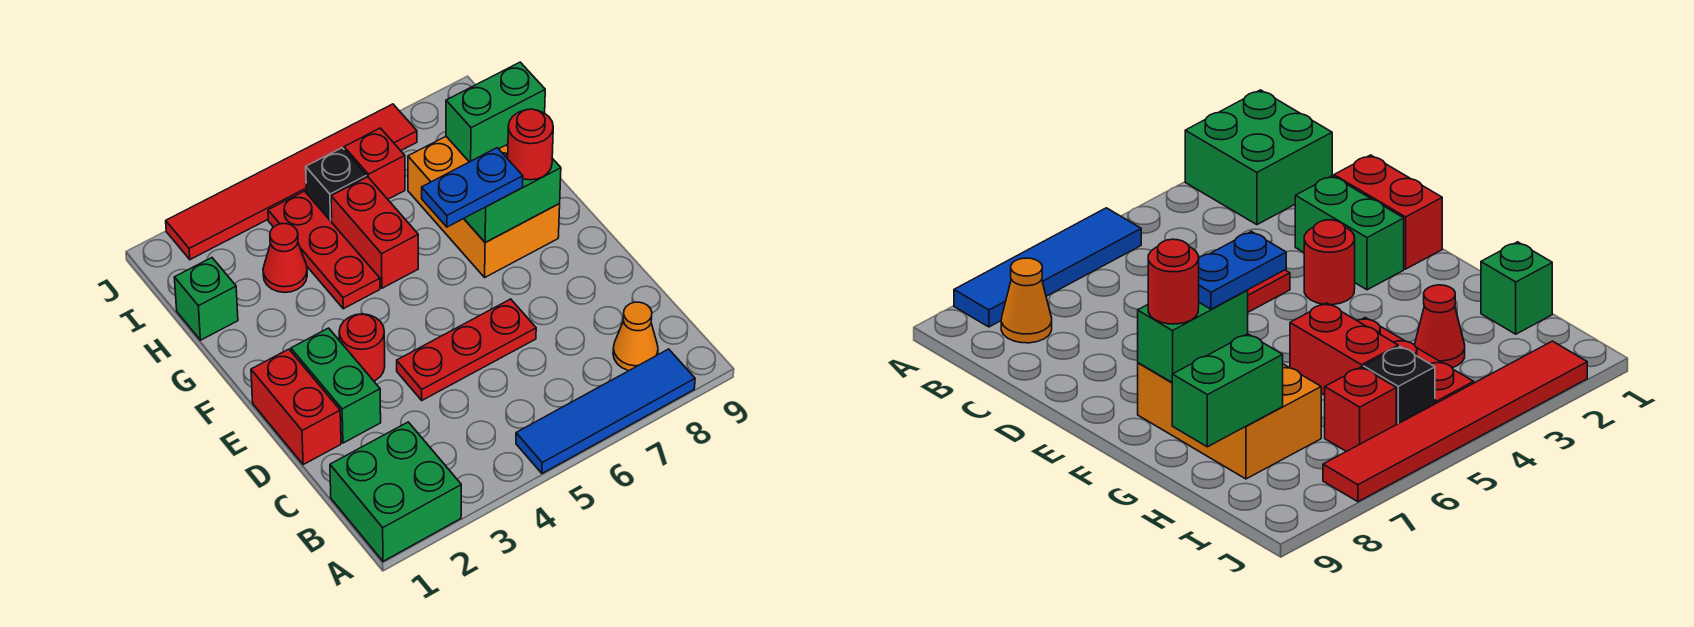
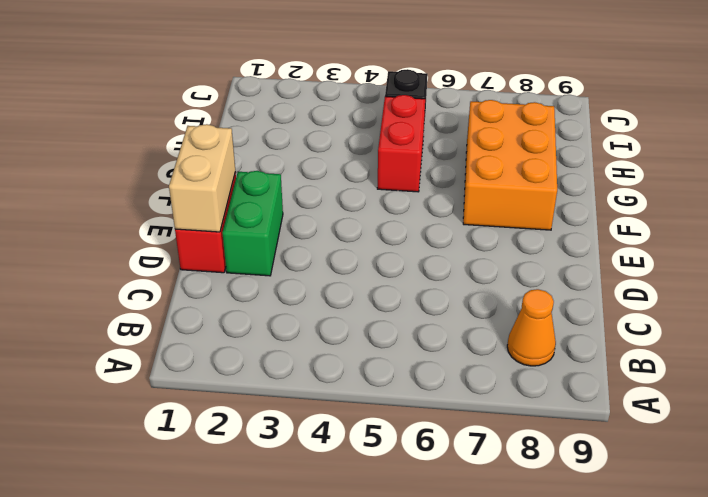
tan 1x2 brick [169,124,235,232] -> none
none -> green 2x2 brick [330,422,461,561]
none -> blue 1x4 tile [516,349,695,473]
none -> red 1x3 plate [397,299,536,400]

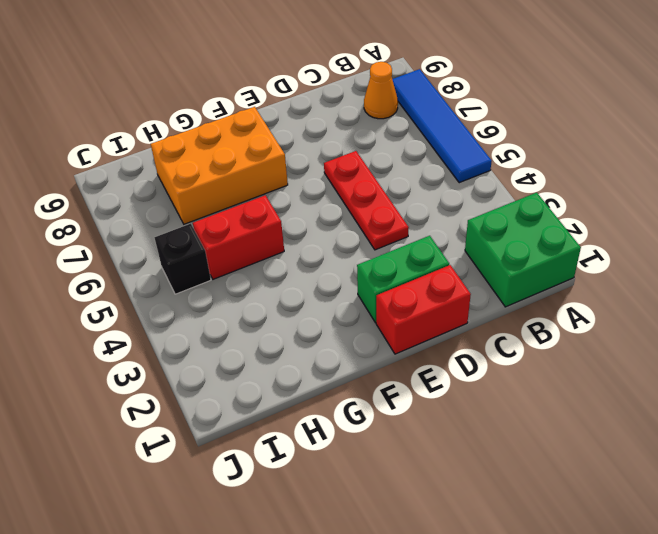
none -> red 1x1 round brick [339,314,385,381]
none -> red 1x3 plate [268,191,380,309]
none -> green 1x1 brick [174,258,238,340]

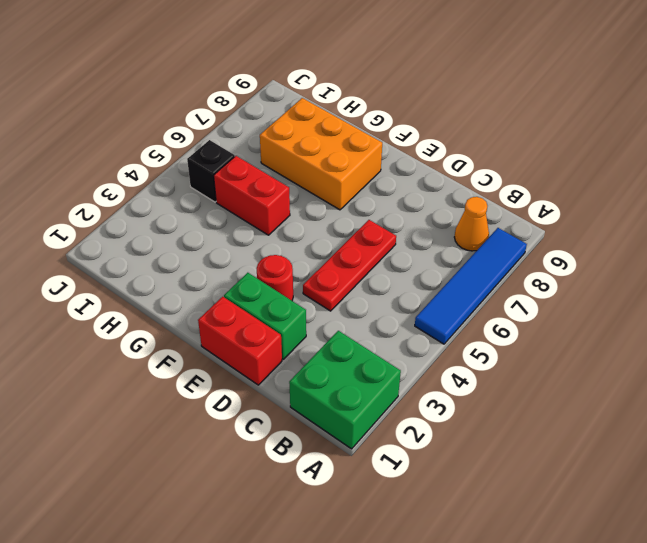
none -> red 1x3 plate [268,191,380,309]
none -> green 1x1 brick [174,258,238,340]
none -> red 1x1 cone [263,224,307,293]

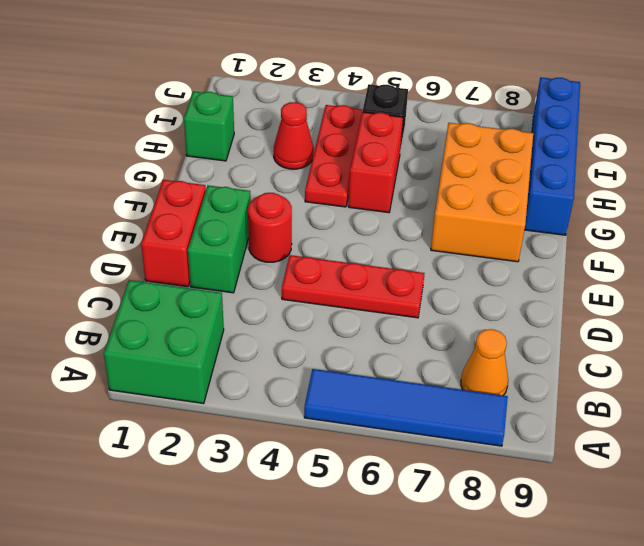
blue 1x4 brick [524,77,580,235] -> none
none -> red 1x1 brick [344,128,405,199]
none -> red 1x6 tile [166,104,417,260]
none -> green 1x2 brick [464,154,561,242]

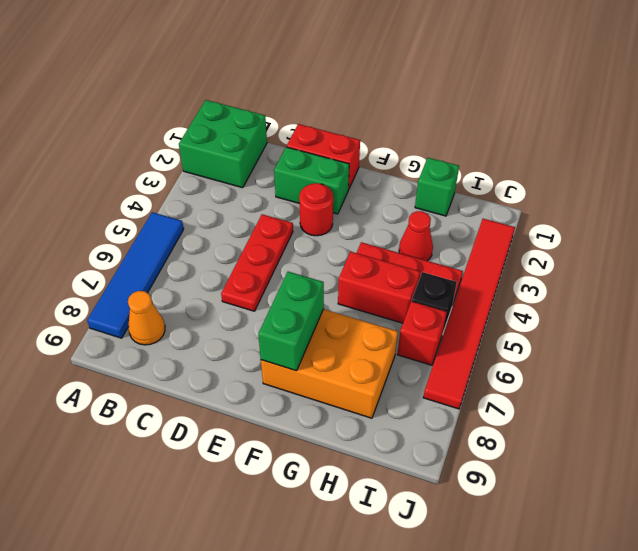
none -> green 1x2 brick [446,62,545,162]
none -> blue 1x2 plate [422,148,523,227]
none -> red 1x1 round brick [508,109,553,180]

